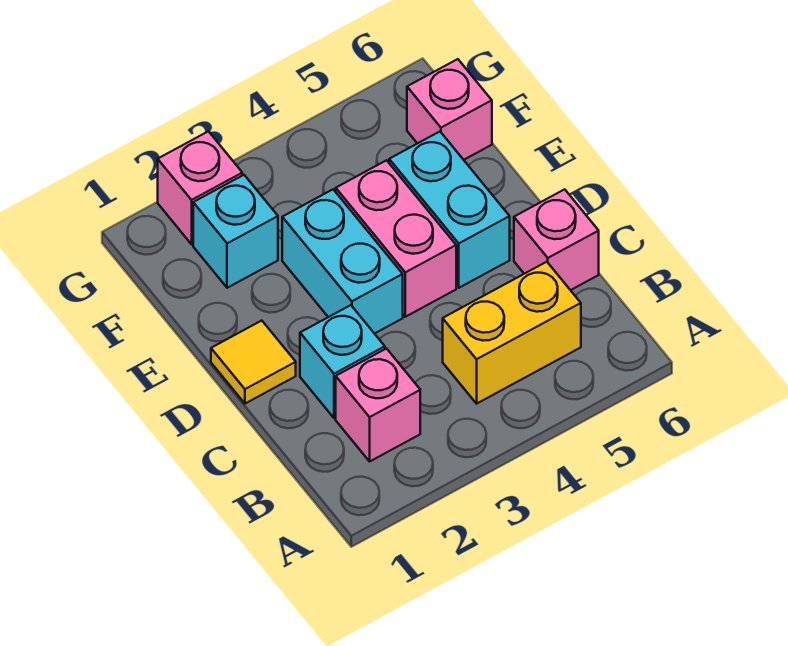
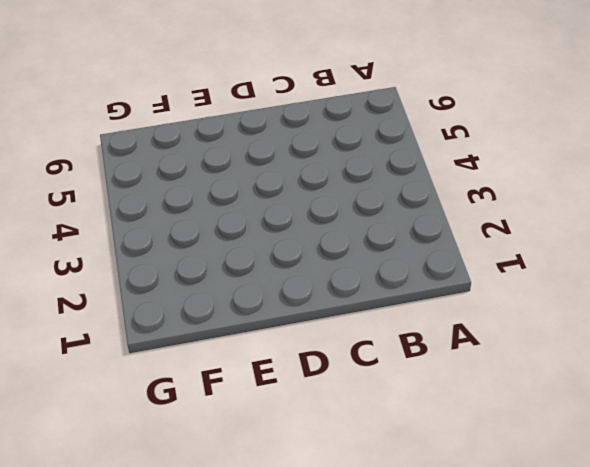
none -> pink 1x1 brick [336,349,420,461]
none -> yellow 1x2 brick [443,262,581,404]

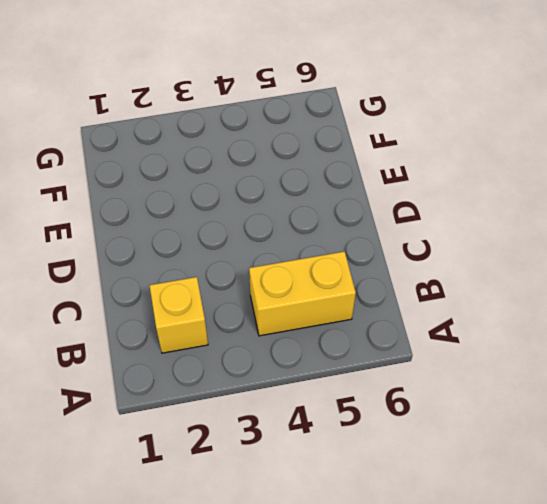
yellow 1x1 brick [149,277,208,353] -> pink 1x1 brick [336,349,420,461]
none -> cyan 1x1 brick [300,305,385,418]
none -> pink 1x1 brick [514,189,599,290]

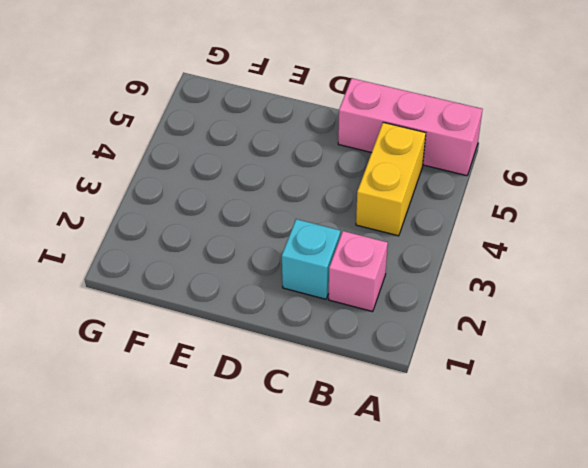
pink 1x3 brick [338,78,483,176] -> pink 1x1 brick [514,189,599,290]
none -> yellow 1x1 tile [211,321,296,404]
none -> cyan 1x2 brick [282,190,403,334]

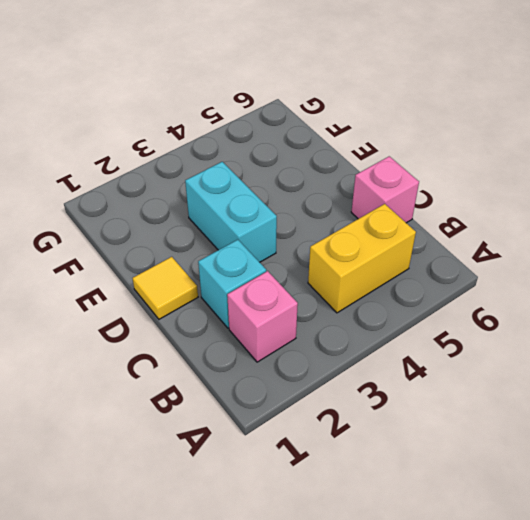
none -> pink 1x2 brick [336,160,456,317]
none -> cyan 1x2 brick [389,132,510,288]

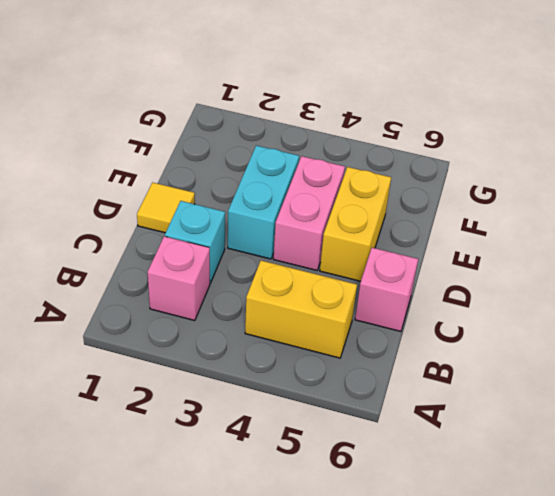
yellow 1x2 brick [320,167,391,281] -> cyan 1x2 brick [389,132,510,288]
none -> cyan 1x1 brick [193,175,278,288]
none -> pink 1x1 brick [407,59,492,160]

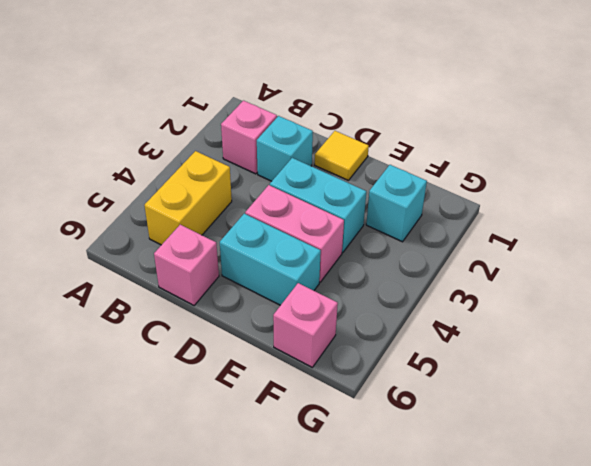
none -> pink 1x1 brick [158,131,242,244]

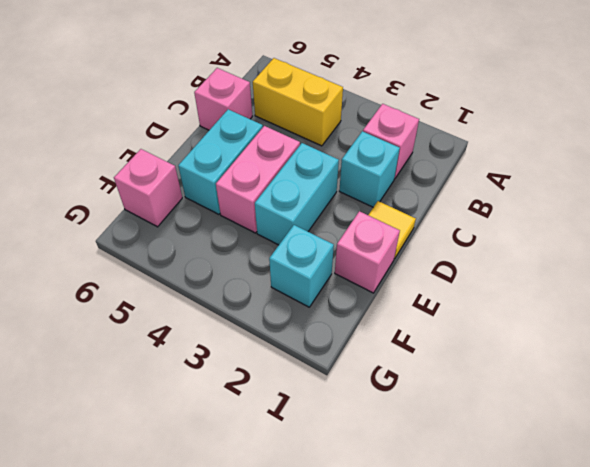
pink 1x1 brick [335,211,400,293] -> pink 1x1 brick moved to [158,131,242,244]

